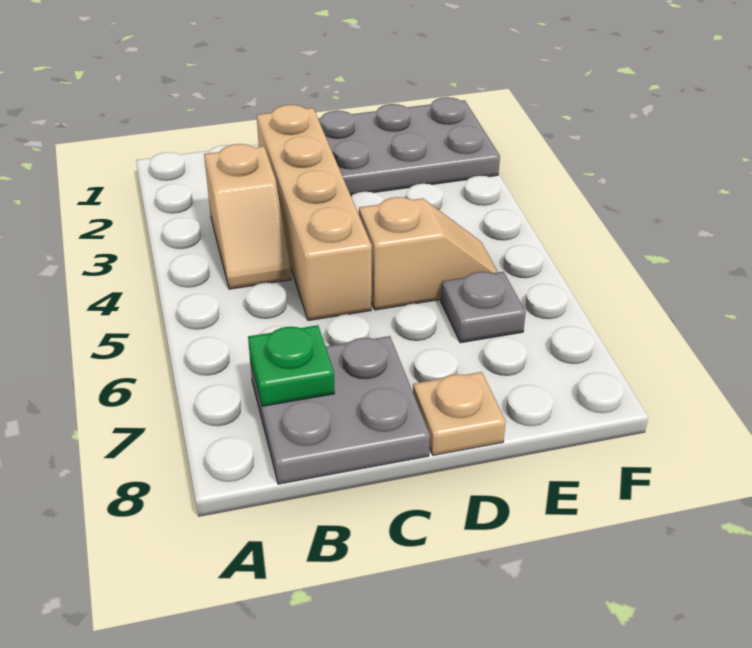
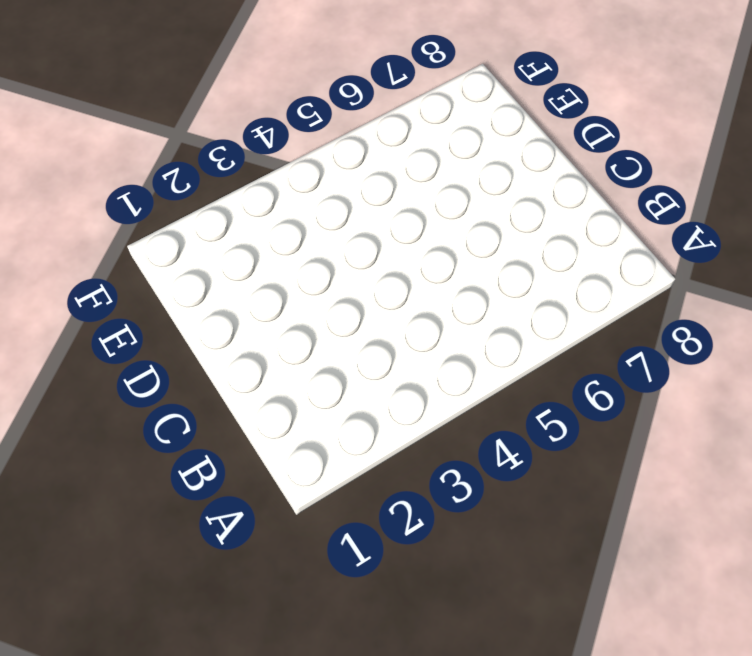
none -> tan 1x2 slope [204,144,291,289]
none -> grey 2x2 plate [250,336,430,484]

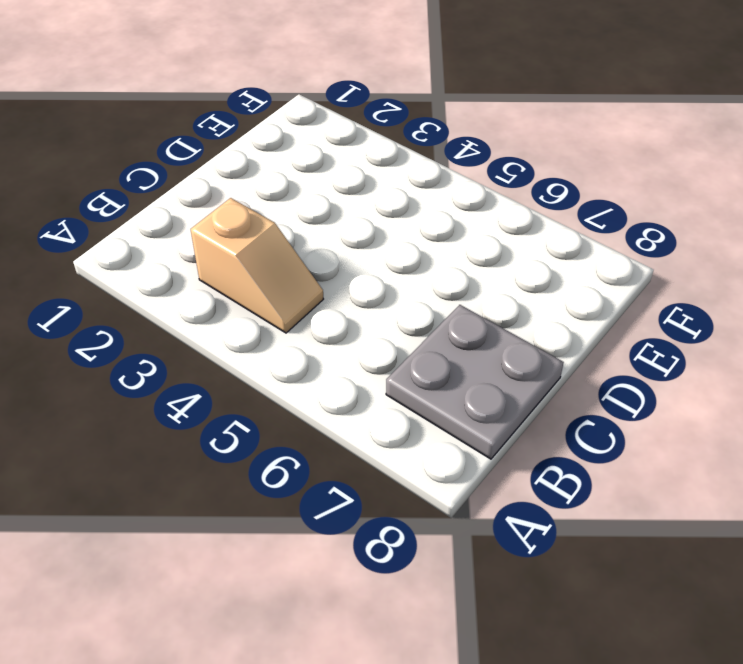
none -> tan 1x4 brick [257,105,372,321]
none -> grey 2x3 plate [318,97,500,195]

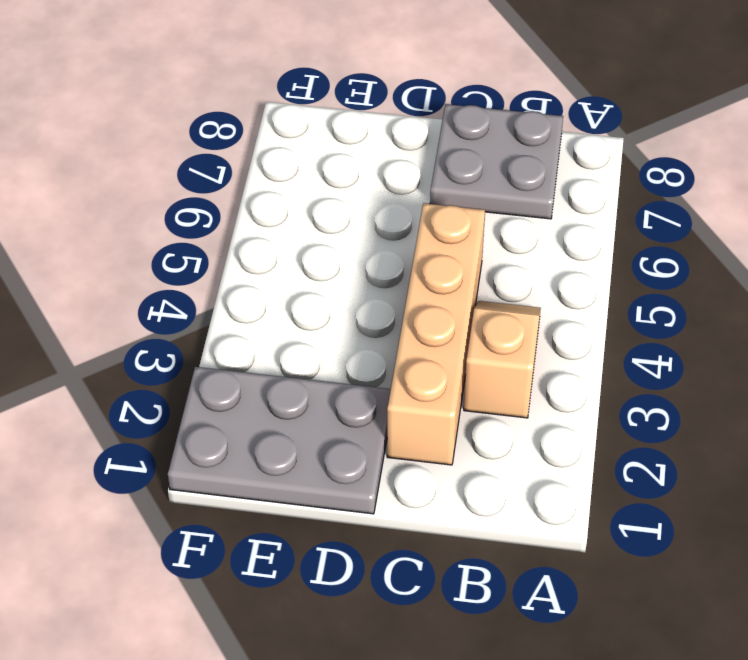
none -> tan 1x2 slope [359,197,498,310]
none -> tan 1x1 plate [413,372,506,455]

